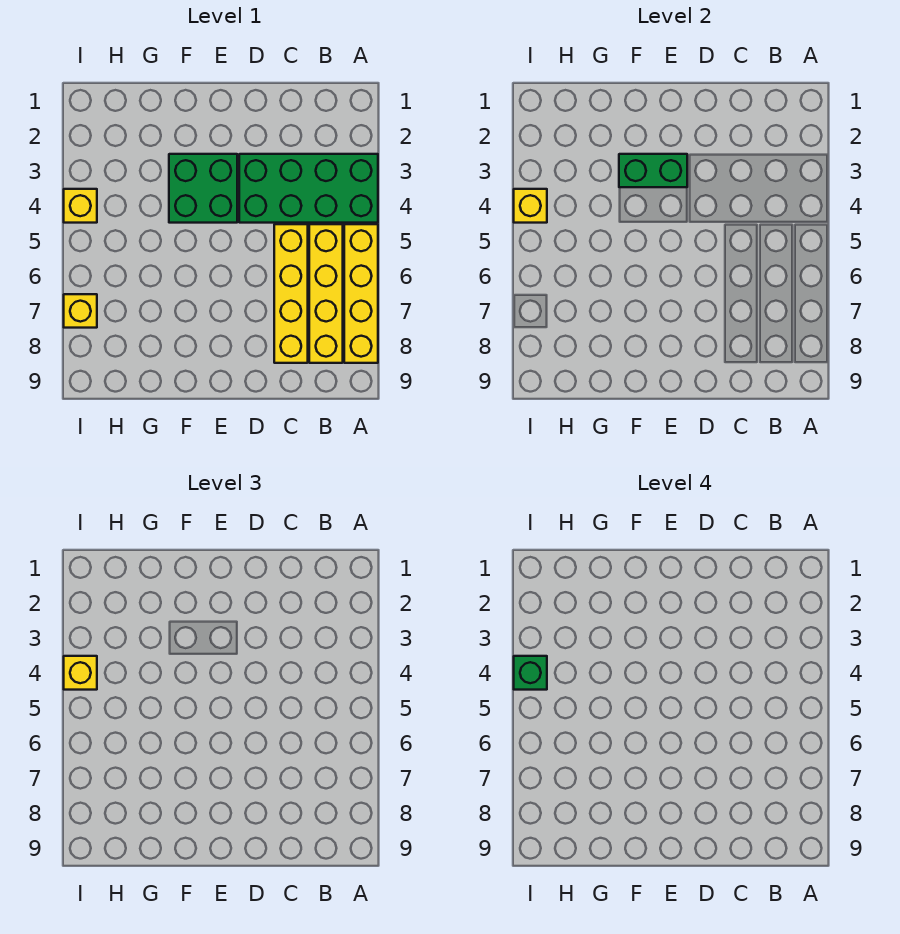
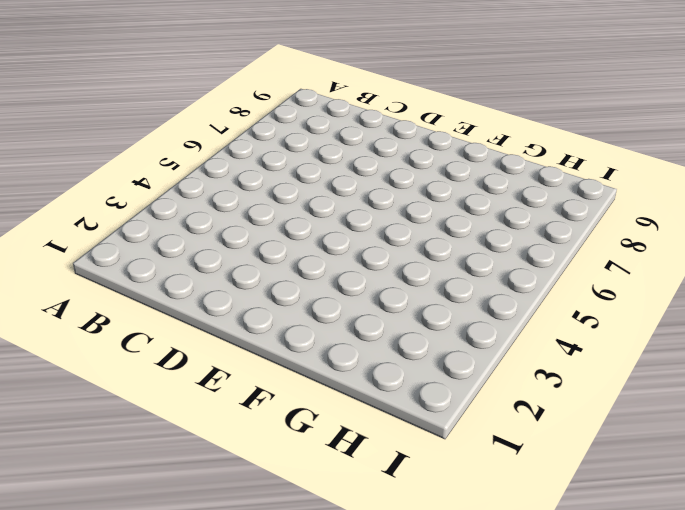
none -> green 2x4 brick [239,154,378,223]
none -> yellow 1x4 brick [344,224,378,363]

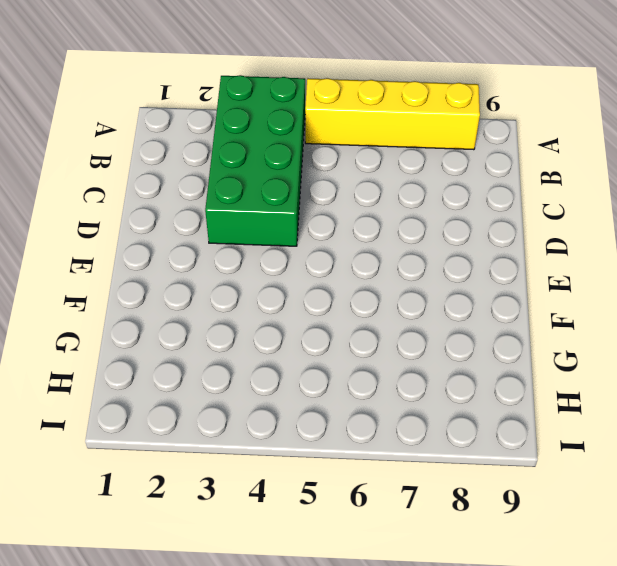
none -> yellow 1x4 brick [309,224,343,363]
none -> yellow 1x4 brick [274,224,308,363]

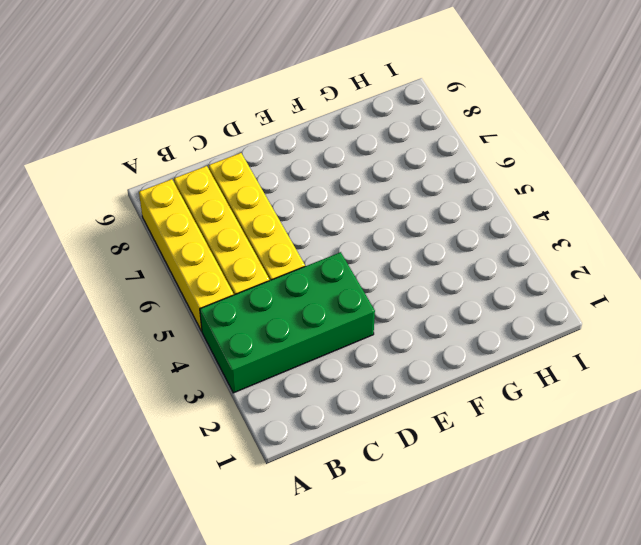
none -> green 2x2 brick [169,154,237,223]
none -> yellow 1x1 brick [64,189,97,223]

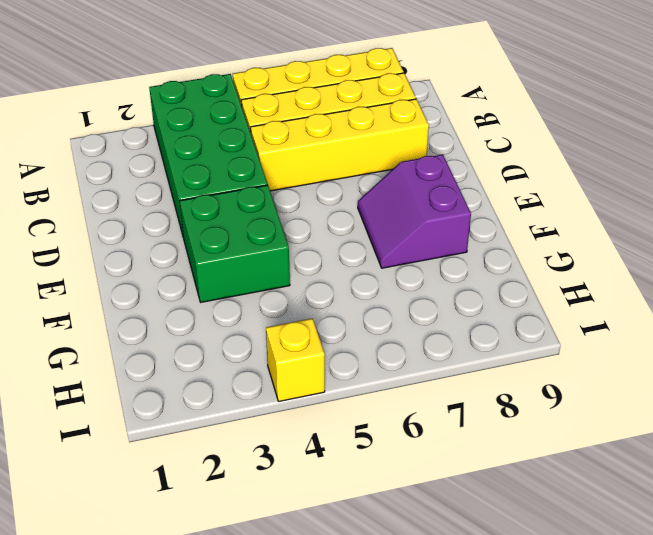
purple 2x2 slope [358,154,471,268] -> none
none -> yellow 1x1 brick [64,294,97,328]
none -> green 1x2 brick [619,154,687,187]

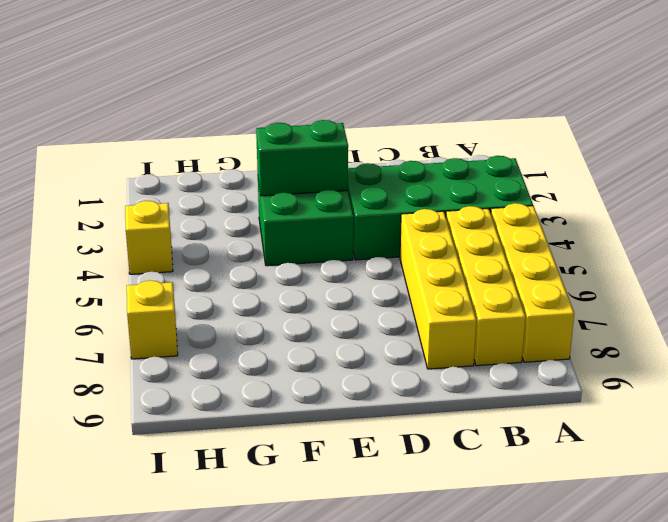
none -> yellow 1x1 brick [514,189,547,223]
none -> yellow 1x1 brick [64,656,97,690]

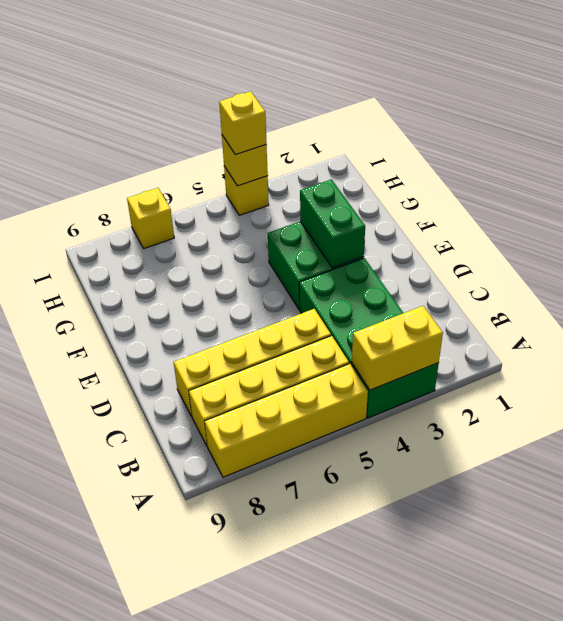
yellow 1x2 brick [352,306,443,390] -> none
none -> green 1x1 brick [514,656,547,690]

